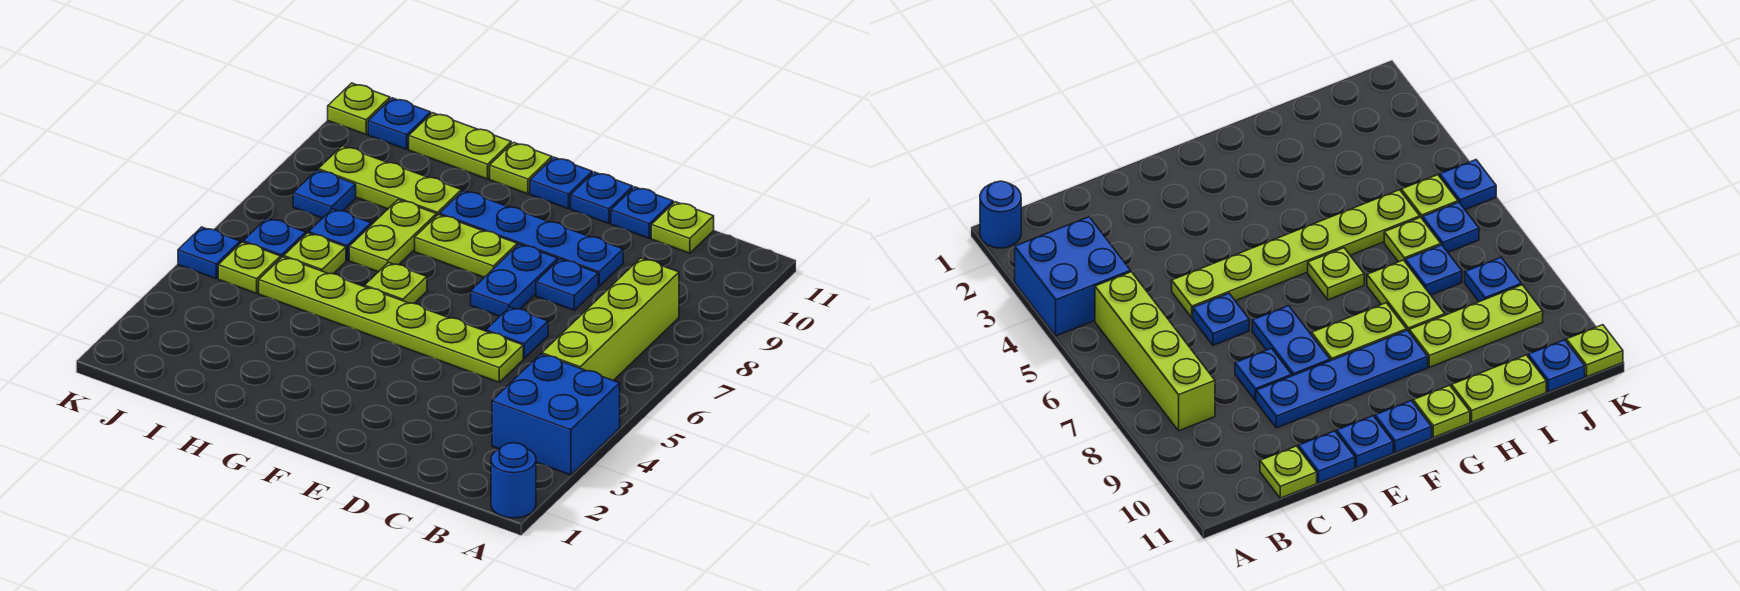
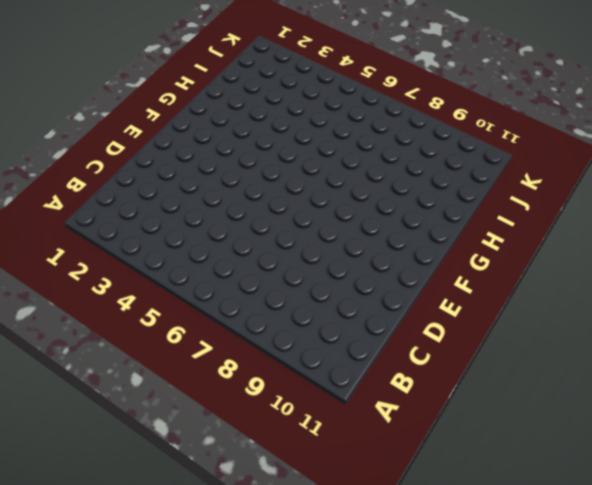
none -> blue 1x1 round brick [491,443,536,518]
none -> blue 2x2 brick [492,354,620,475]
none -> lime 1x4 brick [542,258,679,381]

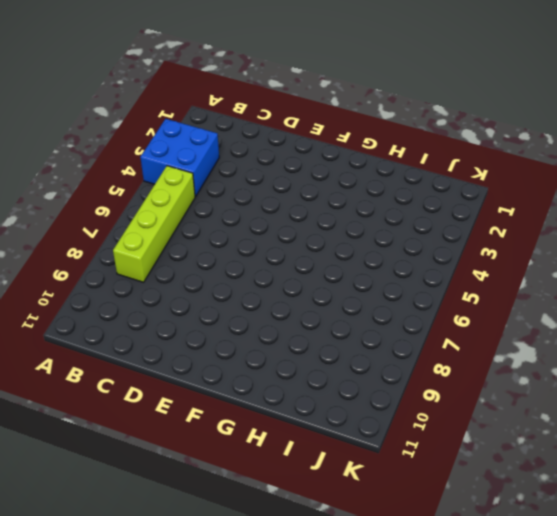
none -> blue 1x1 round brick [491,443,536,518]
none -> lime 1x1 plate [651,202,714,253]
none -> lime 1x6 plate [259,257,523,382]

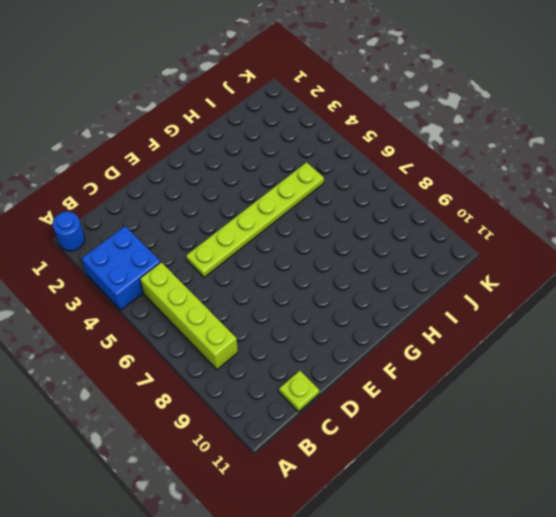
none -> blue 1x1 plate [486,307,548,358]
none -> blue 1x1 plate [536,259,598,310]
none -> blue 1x4 plate [440,190,623,286]

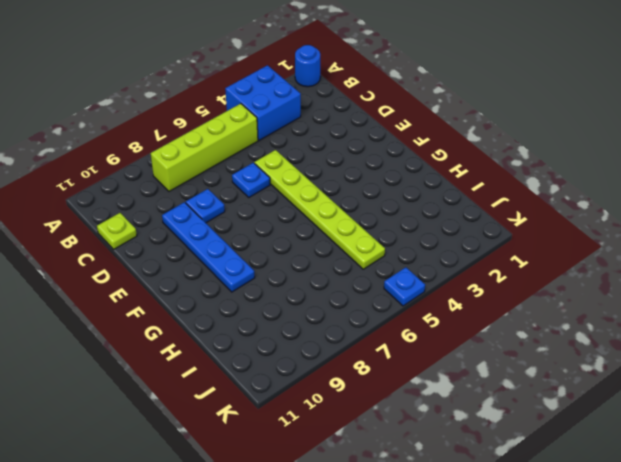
none -> blue 1x1 plate [611,187,673,238]
none -> blue 1x2 plate [471,244,558,316]
none -> blue 1x1 plate [571,172,633,224]

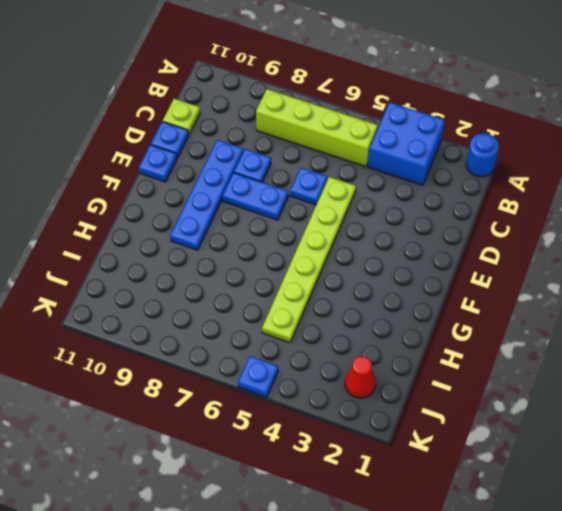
red 1x1 cone [345,356,376,398] -> none
none -> lime 1x2 plate [415,214,517,277]
none -> blue 1x1 plate [530,157,592,209]
none -> lime 1x1 plate [365,262,427,303]

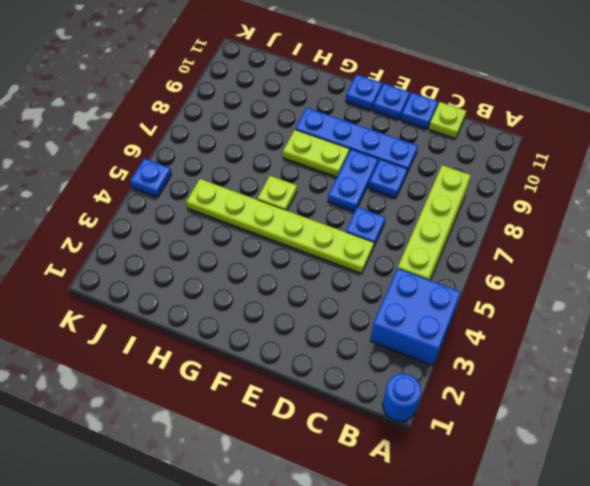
none -> lime 1x1 plate [490,142,552,194]
none -> lime 1x2 plate [349,200,436,272]
none -> lime 1x3 plate [318,146,461,216]

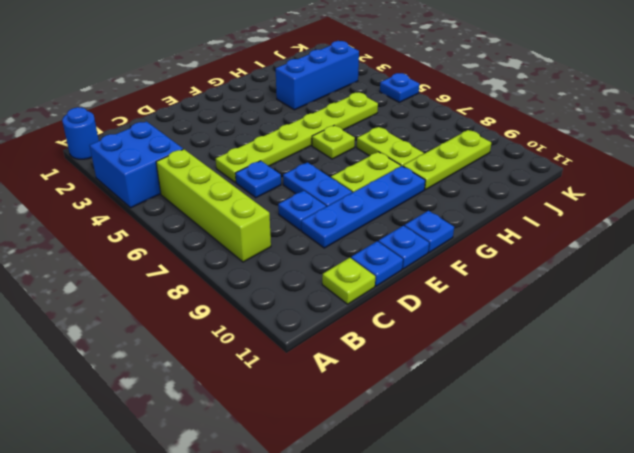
blue 1x3 brick [276,41,359,110] -> none
none -> lime 1x1 plate [490,142,552,194]
none -> lime 1x2 plate [409,113,511,179]
none -> lime 1x1 plate [284,233,346,274]

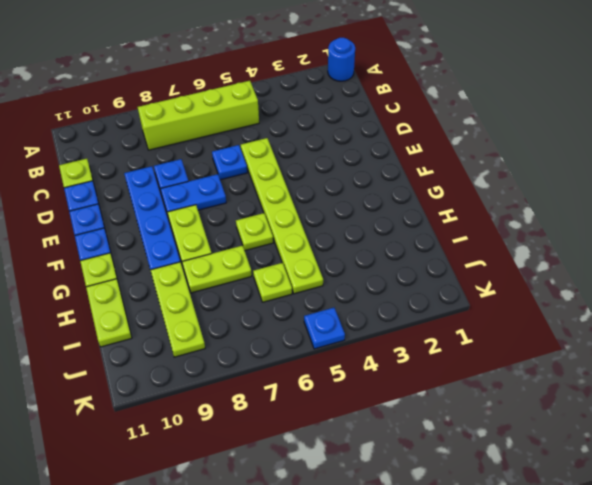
none -> blue 2x2 brick [492,354,620,475]
none -> blue 1x1 plate [309,209,371,260]
none -> lime 1x1 plate [218,242,281,293]

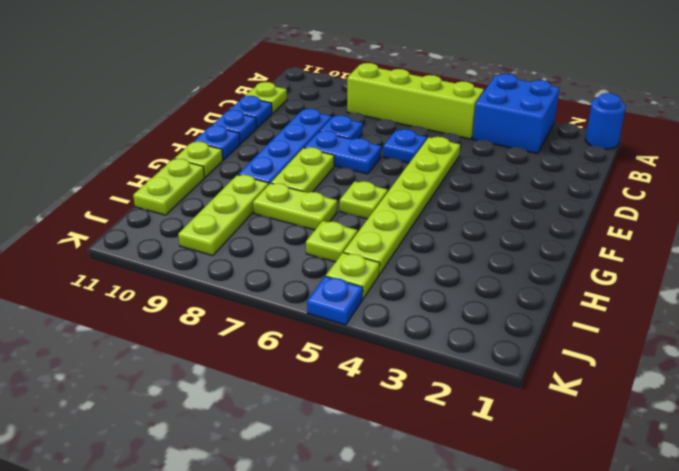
none -> blue 1x1 plate [309,209,371,260]
none -> blue 1x1 plate [243,218,306,258]
none -> blue 1x1 plate [293,170,356,218]

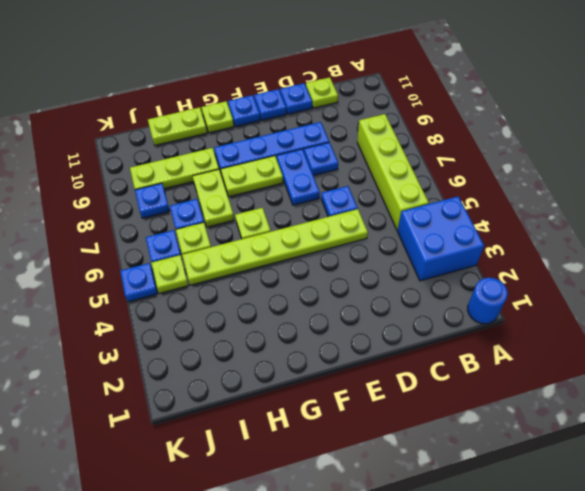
none -> blue 1x1 plate [368,98,431,149]
none -> lime 1x1 plate [328,83,390,134]

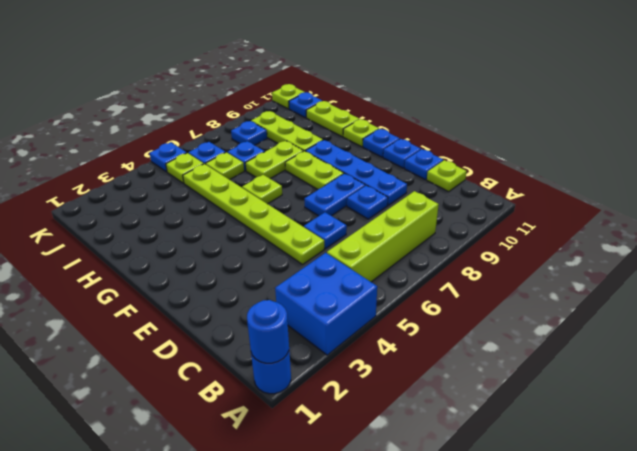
blue 1x1 round brick [247,300,289,363] -> none

